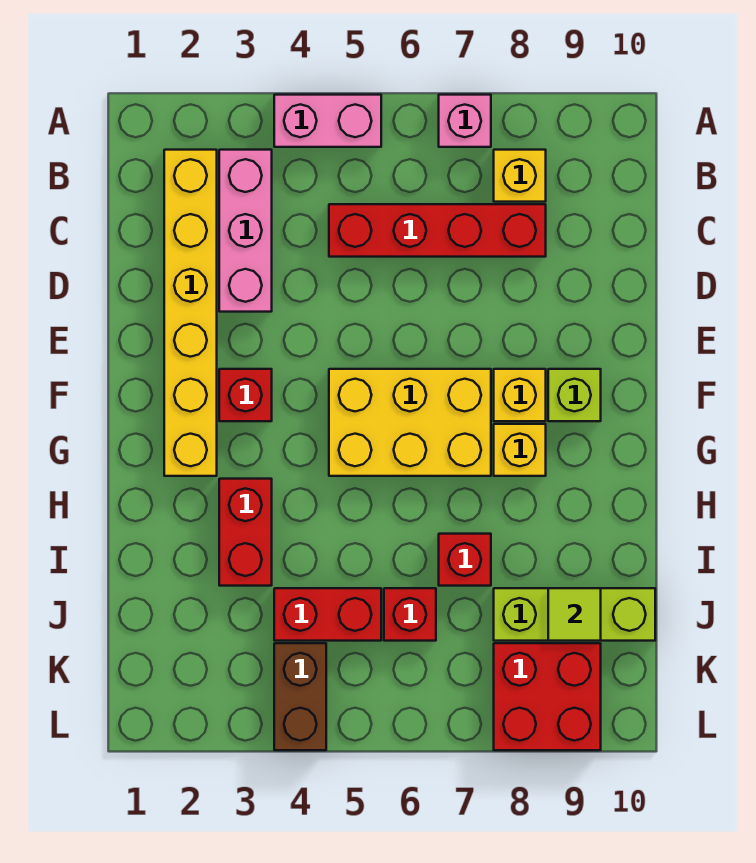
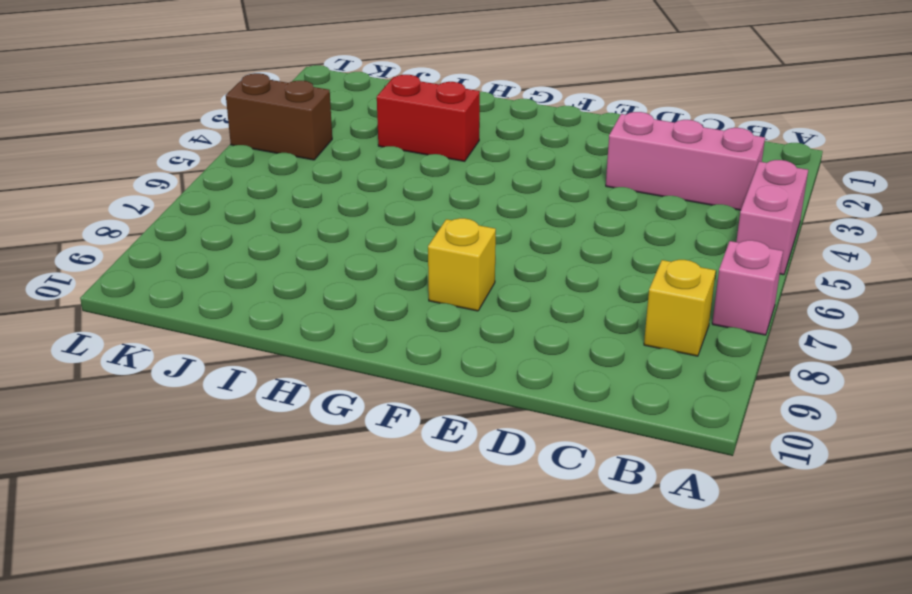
none -> yellow 1x6 brick [164,150,217,476]
none -> red 1x4 brick [329,204,546,257]
none -> red 1x1 brick [219,369,272,421]

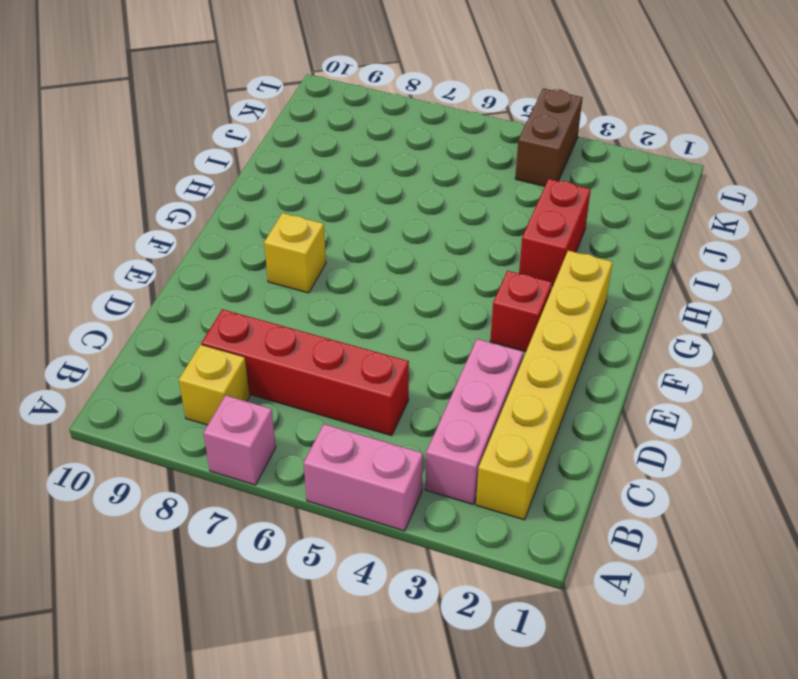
none -> yellow 2x3 brick [329,369,491,476]
none -> lime 1x1 brick [548,369,601,421]
none -> yellow 1x1 brick [494,424,546,476]

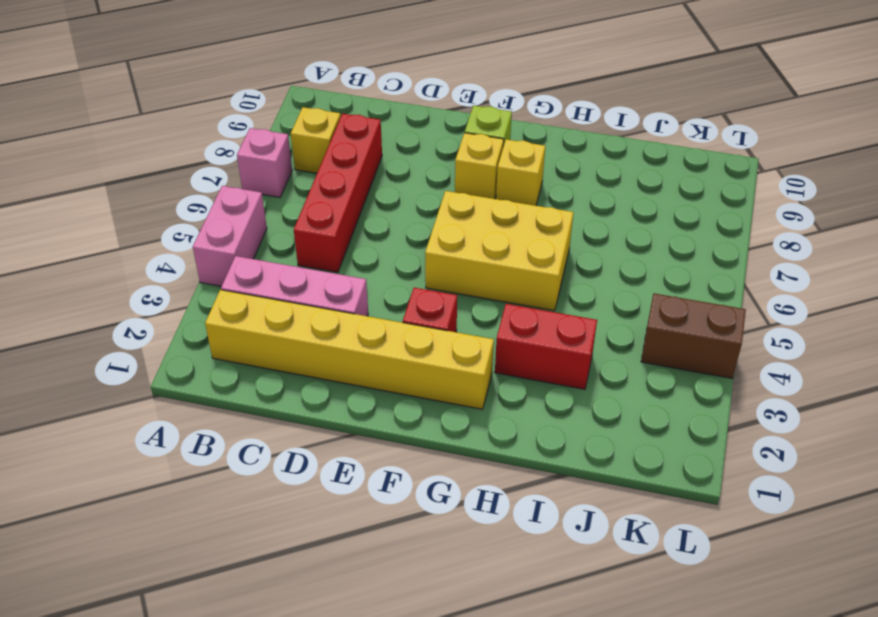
yellow 2x3 brick [425,191,573,311] -> yellow 2x3 brick turned to [329,369,491,476]
none -> red 1x1 brick [439,534,491,586]
none -> red 1x2 brick [274,588,381,641]
none -> red 1x1 brick [384,588,436,641]

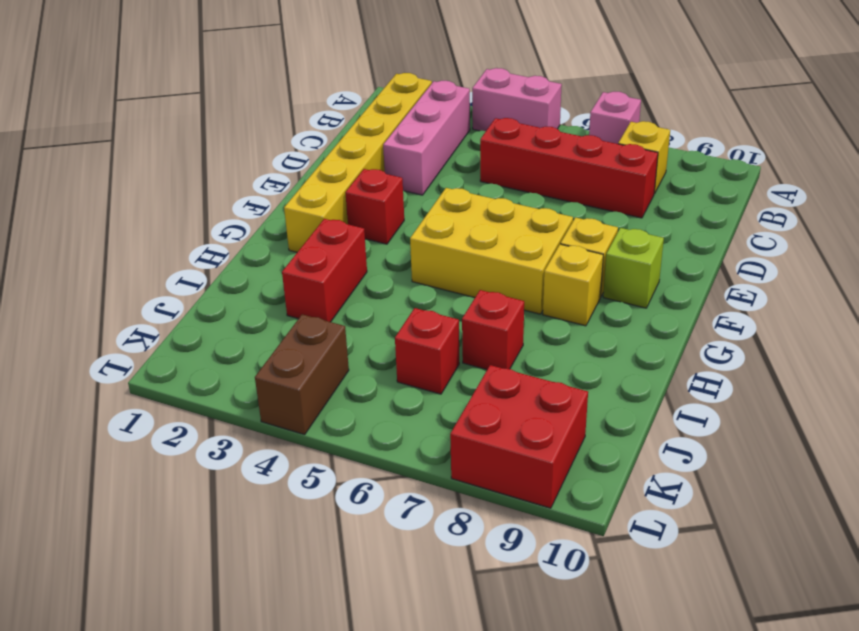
none -> red 1x2 brick [274,588,381,641]
none -> lime 1x3 brick [494,588,655,641]
none -> lime 1x1 tile [548,588,601,641]

